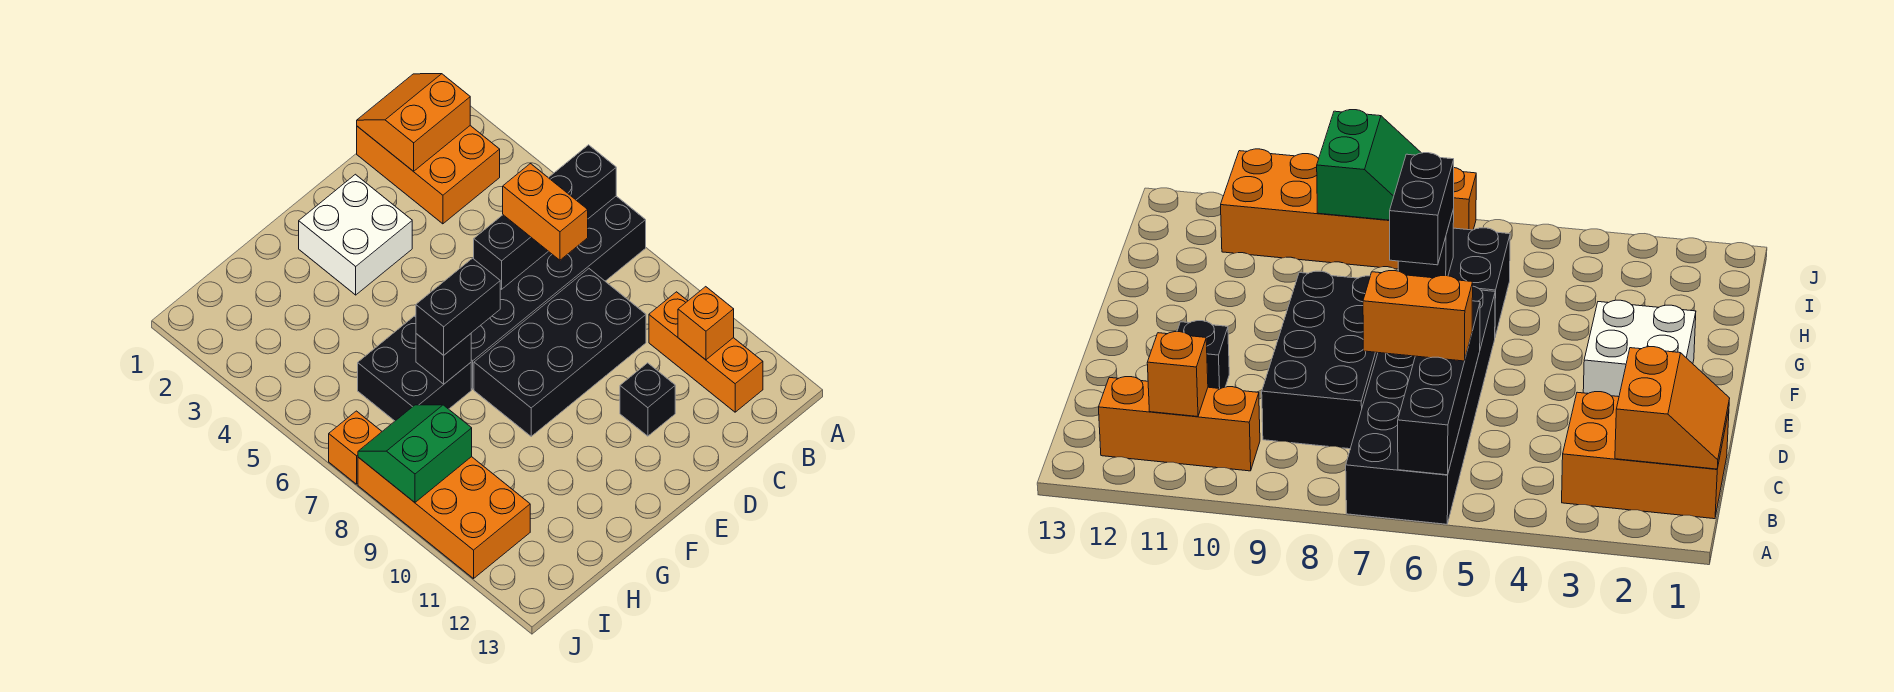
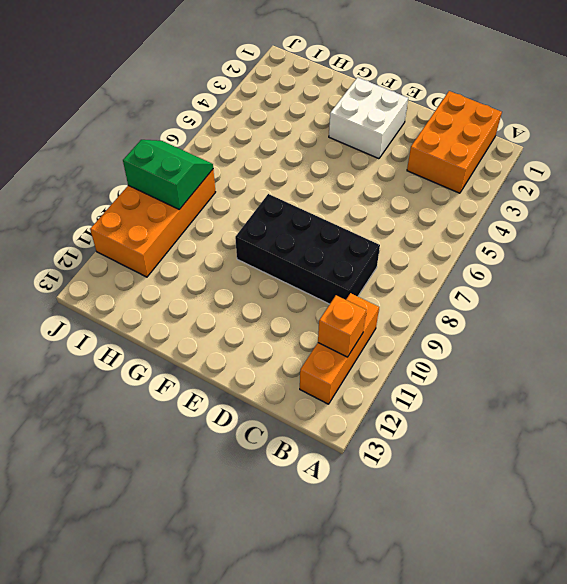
none -> black 2x6 brick [471,196,646,389]
none -> black 1x1 brick [620,363,675,436]
none -> black 2x2 brick [358,316,471,421]

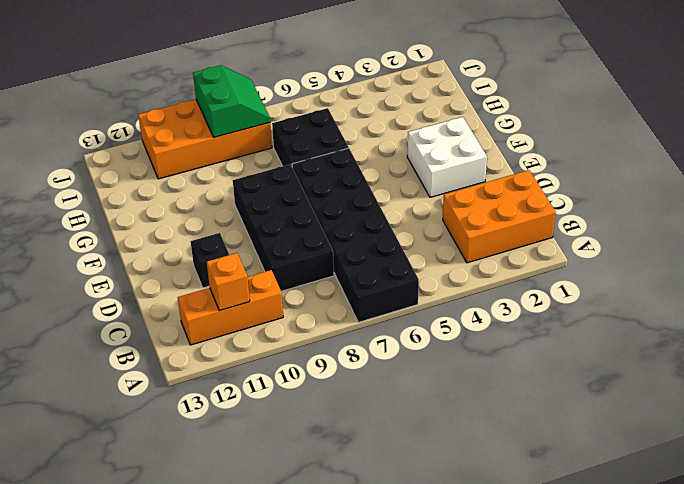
none -> orange 1x1 brick [329,411,382,484]
none -> black 1x4 brick [474,145,616,289]
none -> orange 2x2 slope [357,74,470,171]

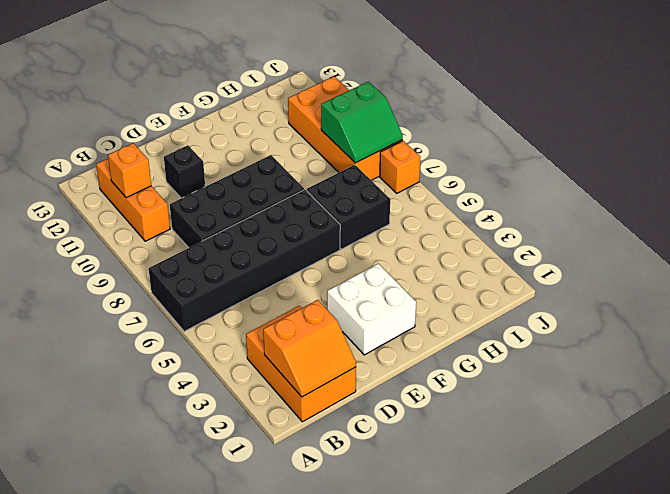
none -> black 1x4 brick [474,145,616,289]
none -> black 1x1 brick [416,334,471,384]
none -> orange 1x2 brick [503,164,588,260]

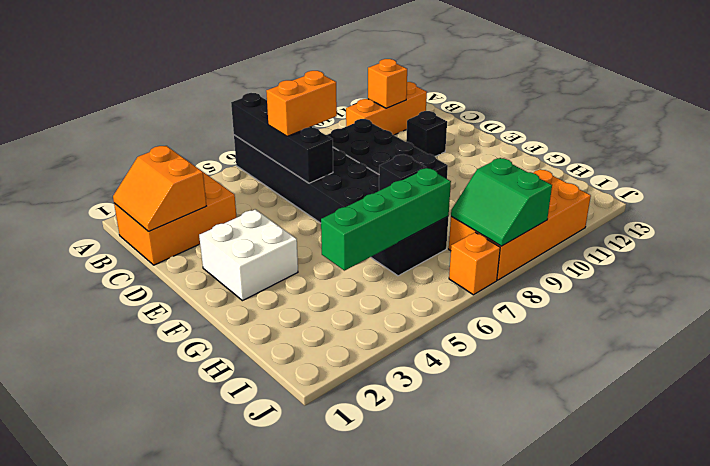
green 1x4 brick [321,168,451,271] -> none
none -> black 1x2 brick [416,258,500,355]

